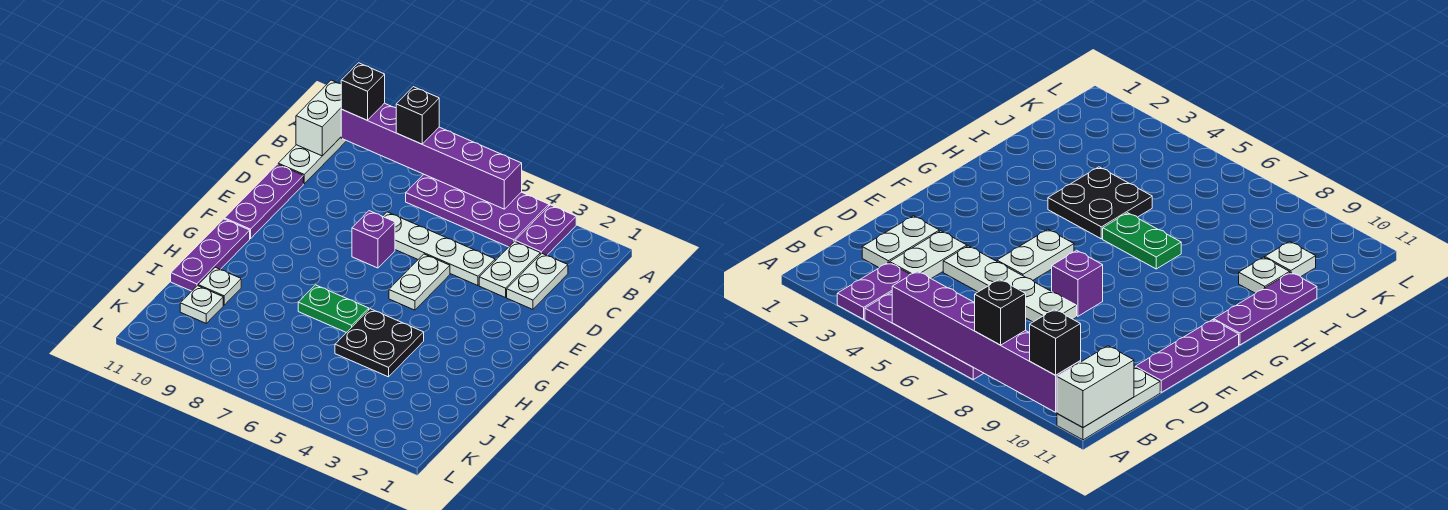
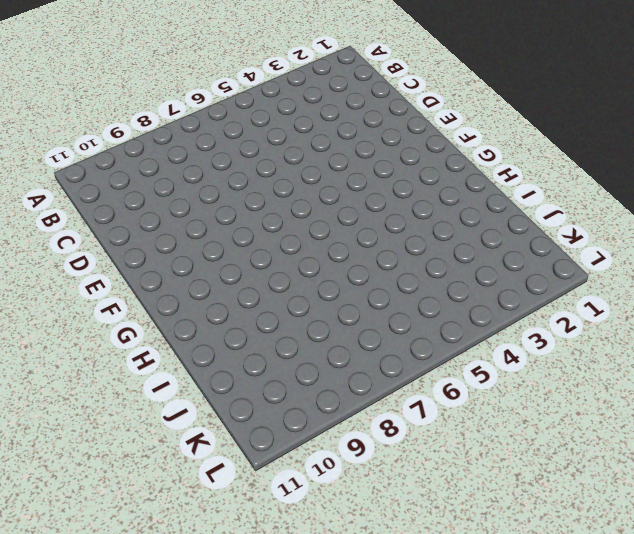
none -> purple 1x2 plate [515,205,576,255]
none -> purple 2x4 plate [406,175,549,247]
none -> white 1x3 plate [278,137,346,184]

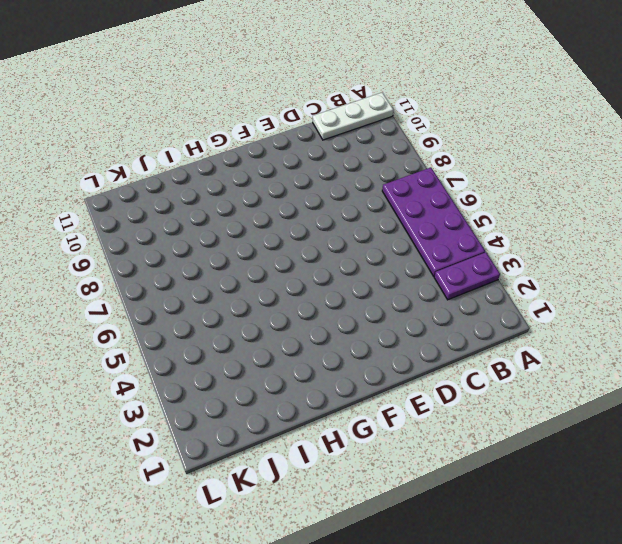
none -> white 1x2 plate [507,253,568,309]
none -> white 1x2 plate [479,241,540,298]
none -> white 1x4 plate [383,212,495,286]

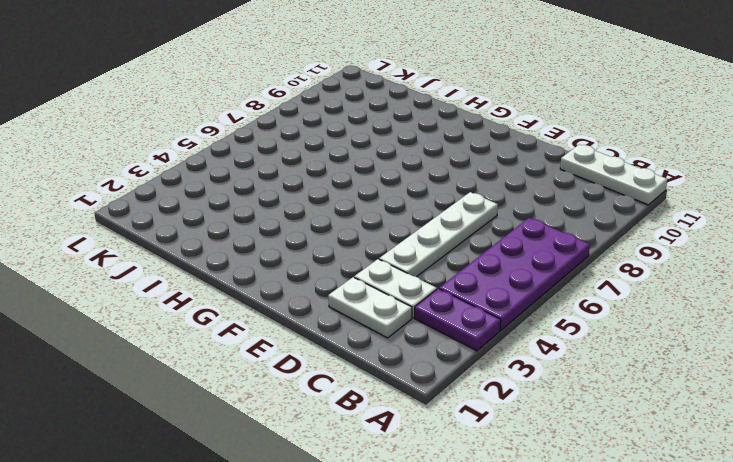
none -> purple 1x3 plate [225,164,303,239]
none -> white 1x2 plate [389,254,450,310]
none -> purple 1x1 brick [352,211,395,268]

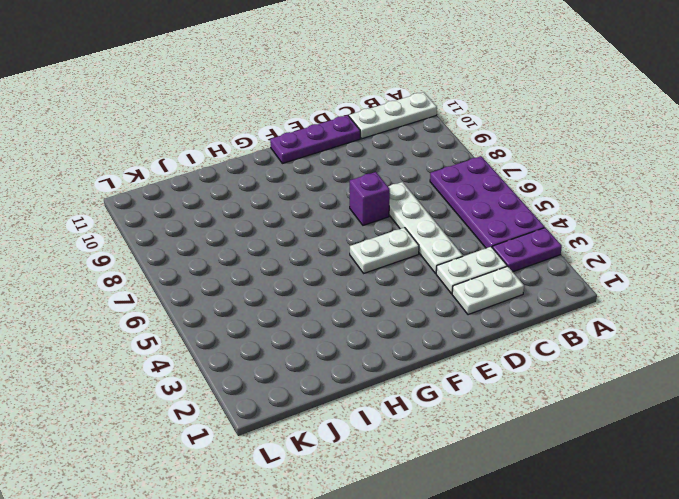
none -> purple 1x3 plate [171,219,250,291]
none -> black 2x2 plate [335,309,424,377]
none -> green 1x2 plate [298,285,369,333]

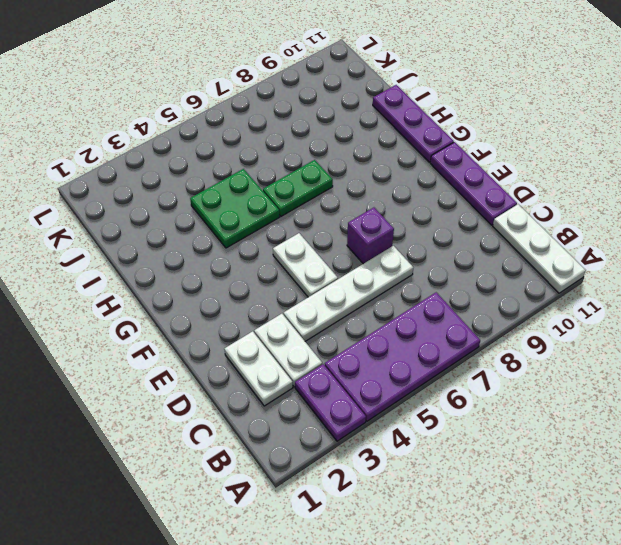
green 2x2 plate [190,169,280,248] -> black 2x2 plate [335,309,424,377]
none -> white 1x1 plate [198,267,241,305]
none -> white 1x1 plate [180,286,223,323]
none -> purple 1x6 brick [341,103,522,209]

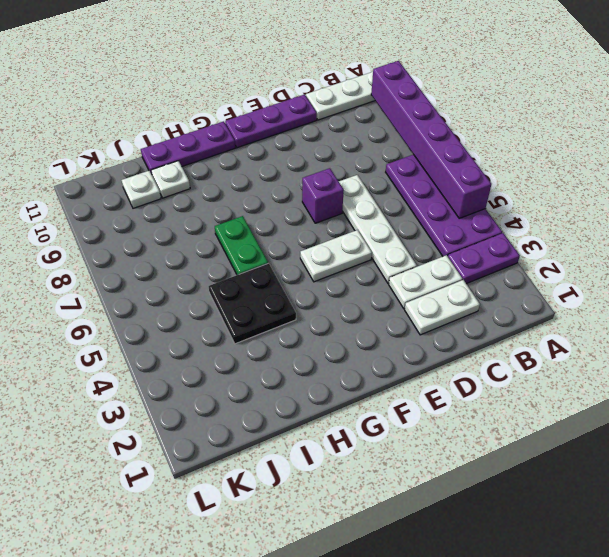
none -> white 1x2 brick [296,80,342,156]
none -> black 1x1 brick [396,87,439,144]
none -> black 1x1 brick [341,63,385,120]

